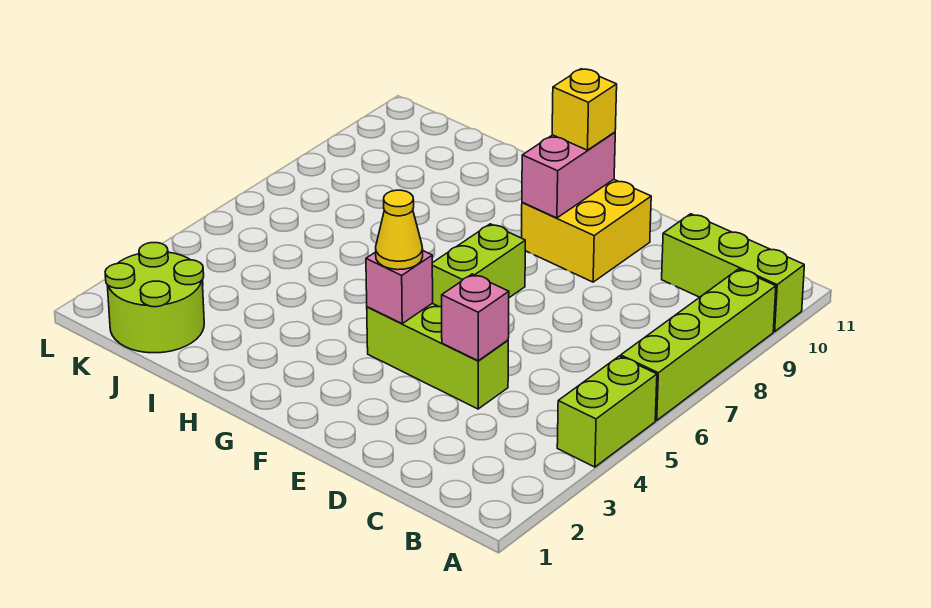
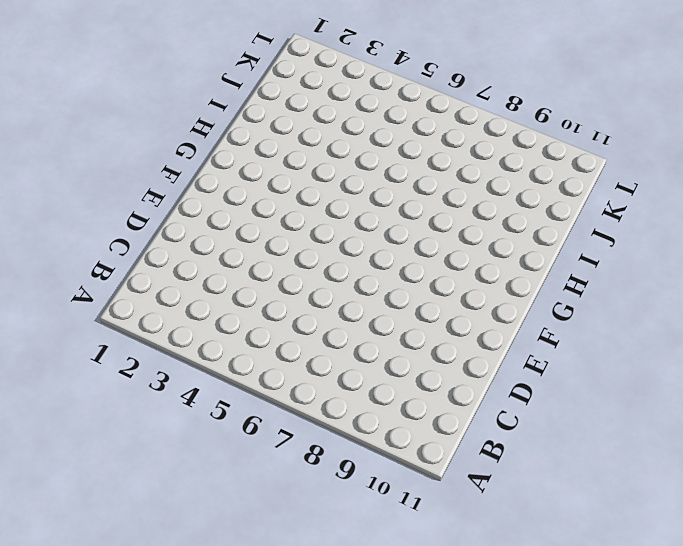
none -> lime 1x2 brick [557,356,657,467]
none -> lime 1x4 brick [621,269,776,420]
none -> lime 1x3 brick [662,214,804,332]

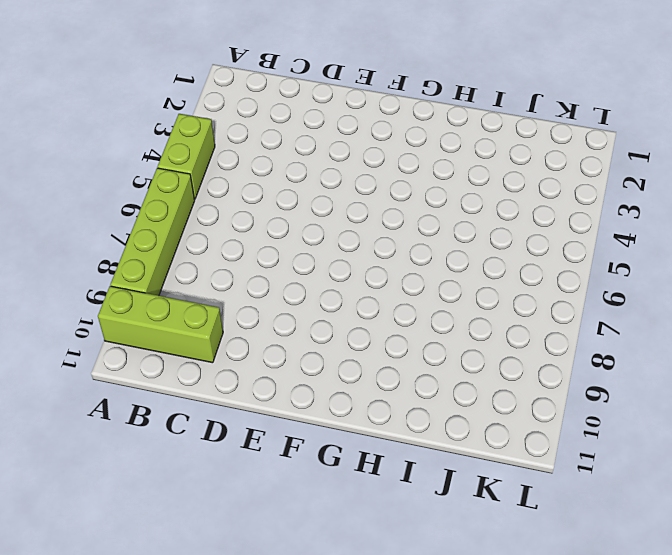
none -> lime 1x3 brick [367,303,508,409]
none -> yellow 2x2 brick [522,180,651,282]
none -> lime 1x2 brick [432,224,525,307]

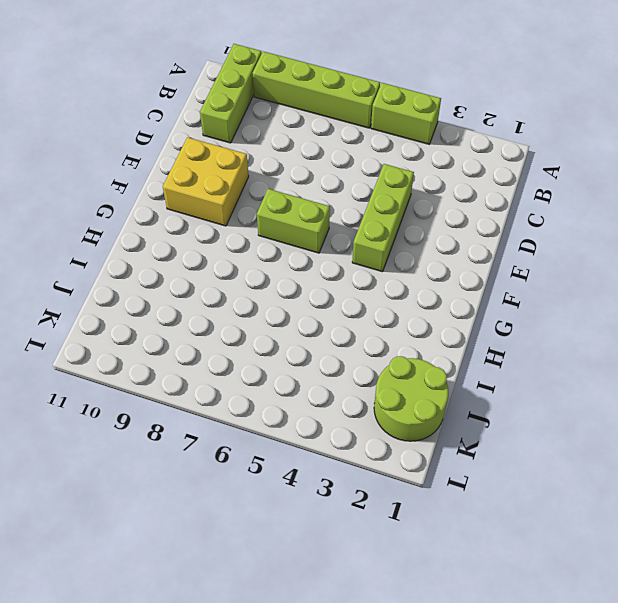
none -> pink 1x1 brick [442,274,509,361]
none -> pink 1x1 brick [366,251,433,323]
none -> pink 1x2 brick [522,132,615,218]

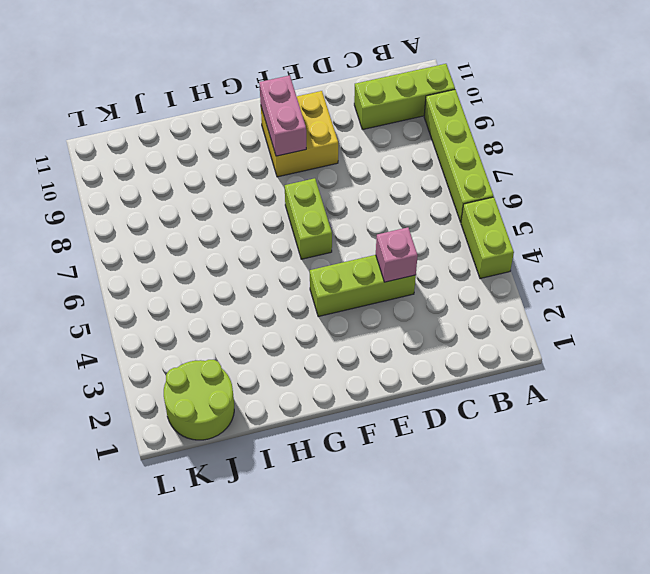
none -> pink 1x1 brick [366,251,433,323]
none -> yellow 1x1 cone [376,190,423,270]
none -> yellow 1x1 brick [552,69,617,150]

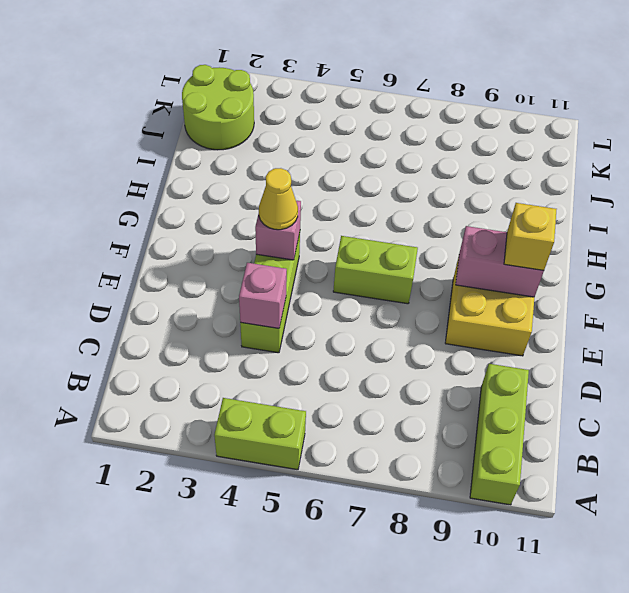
none -> lime 1x4 brick [621,269,776,420]

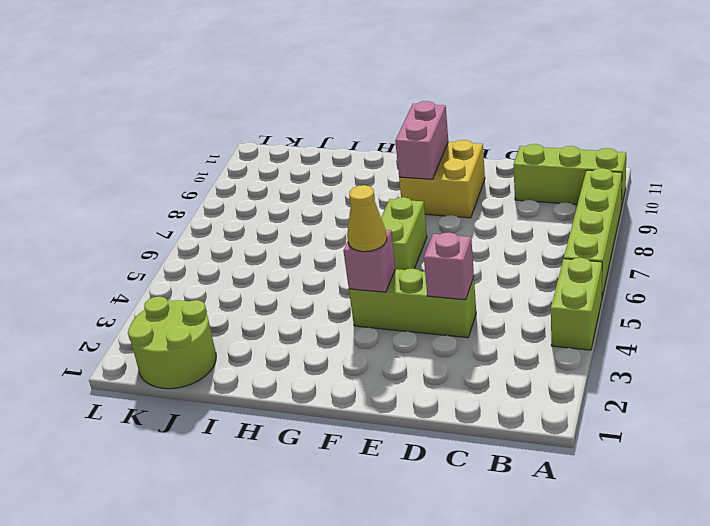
none -> yellow 1x1 brick [552,69,617,150]

